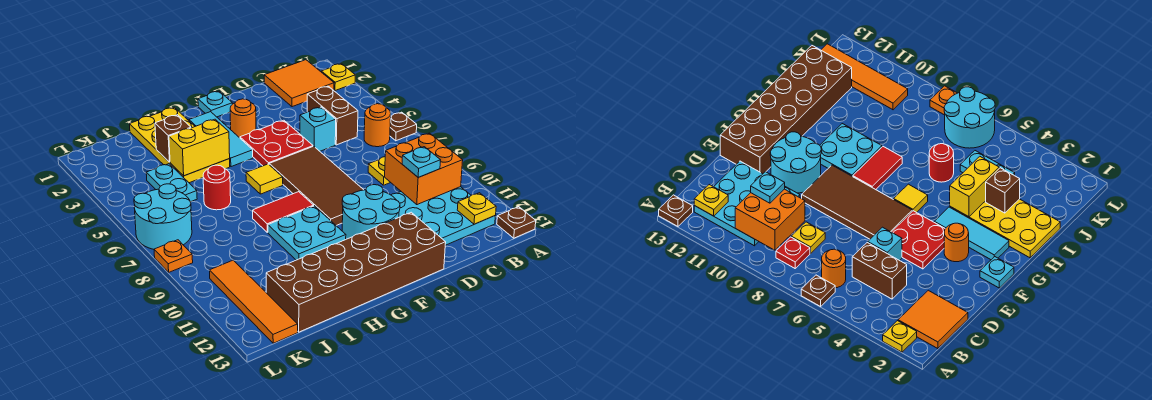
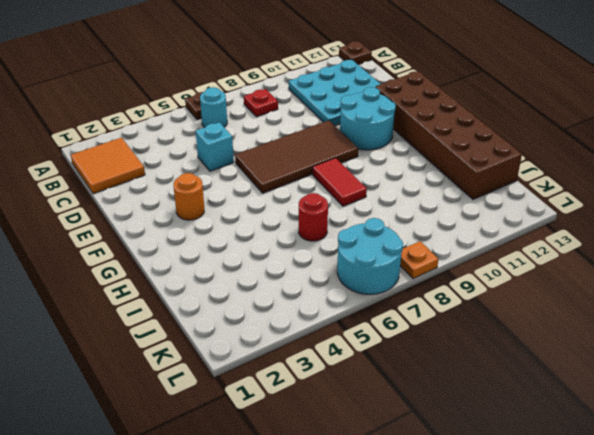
cyan 1x1 round brick [200,87,227,128] -> orange 1x1 round brick [364,104,391,147]
none -> yellow 1x1 plate [321,64,355,91]
none -> brown 1x2 brick [307,86,358,145]
none -> yellow 1x1 plate [368,157,391,185]
none -> red 2x2 plate [240,120,313,166]

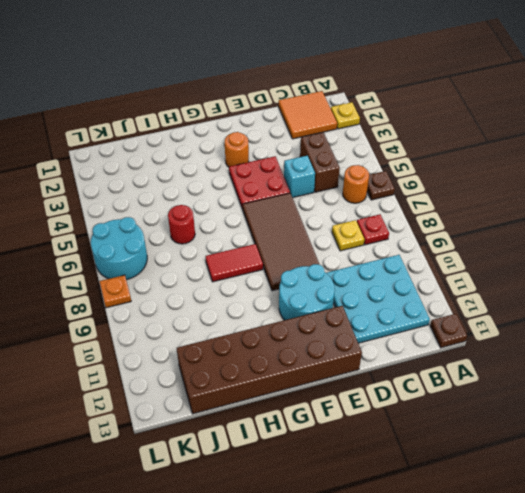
none -> cyan 1x1 plate [198,91,232,117]
none -> cyan 1x3 tile [189,112,253,167]
none -> yellow 1x1 tile [246,164,283,194]
none -> cyan 2x2 plate [268,206,346,260]

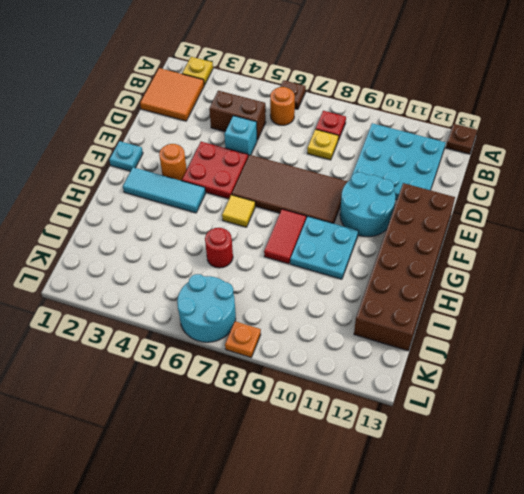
none -> yellow 2x4 plate [129,107,230,183]
none -> cyan 1x2 plate [146,164,197,202]
none -> orange 1x4 tile [209,260,298,343]
none -> orange 2x2 brick [385,133,463,205]

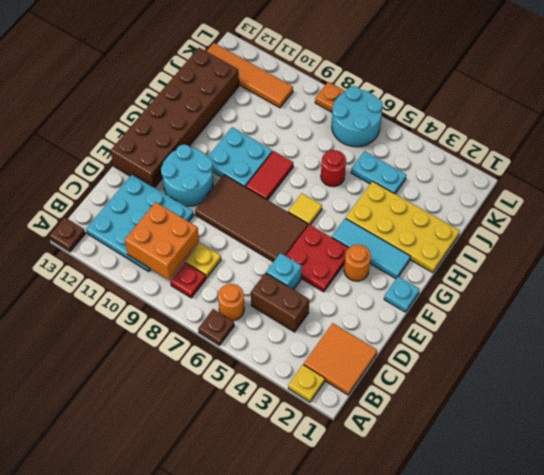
none -> yellow 1x1 plate [457,193,496,224]
none -> yellow 1x2 brick [169,119,230,176]
none -> brown 1x1 brick [155,115,191,162]
none -> cyan 1x1 plate [402,147,441,177]

